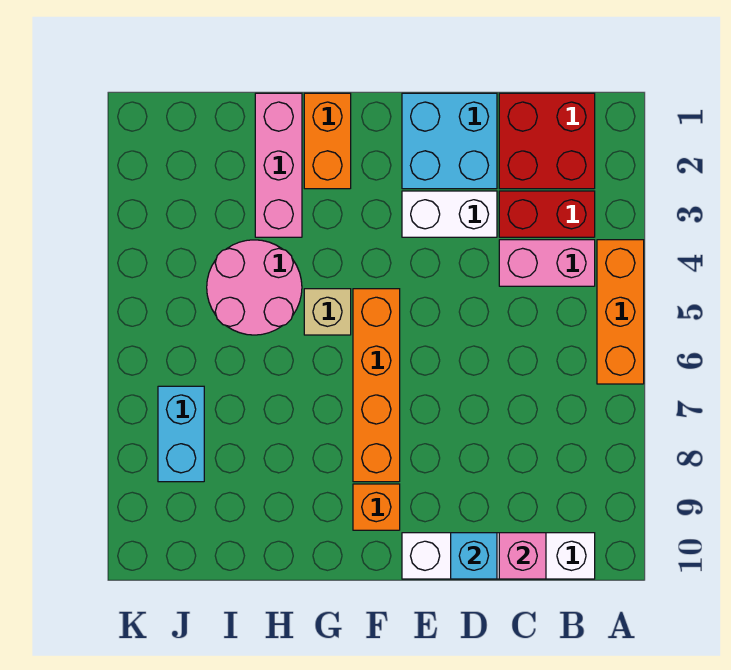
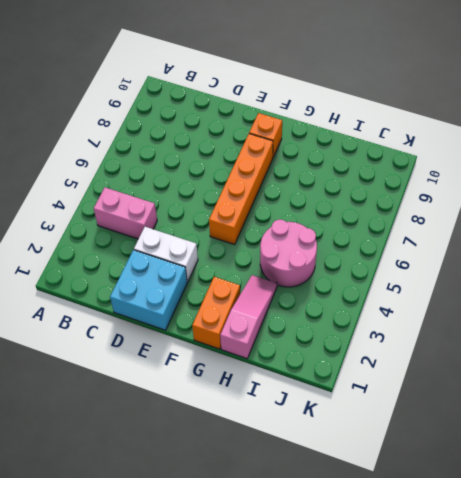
pink 1x3 slope [220,275,277,359] -> pink 1x3 brick [255,93,302,237]
none -> orange 1x3 brick [597,240,644,384]
none -> red 2x2 brick [499,93,595,189]
none -> red 1x2 brick [499,191,595,237]

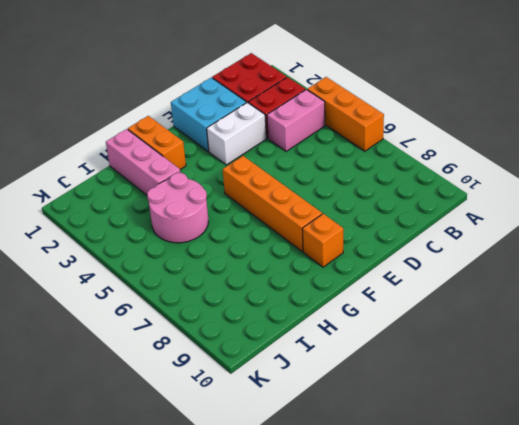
none -> white 1x4 brick [402,533,595,579]
none -> tan 1x1 brick [304,289,351,335]
none -> cyan 1x2 brick [158,386,204,482]

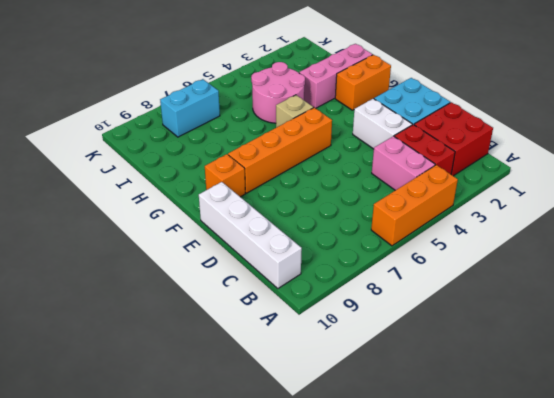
none -> pink 1x1 brick [499,533,546,579]
none -> cyan 1x1 brick [451,533,497,579]

